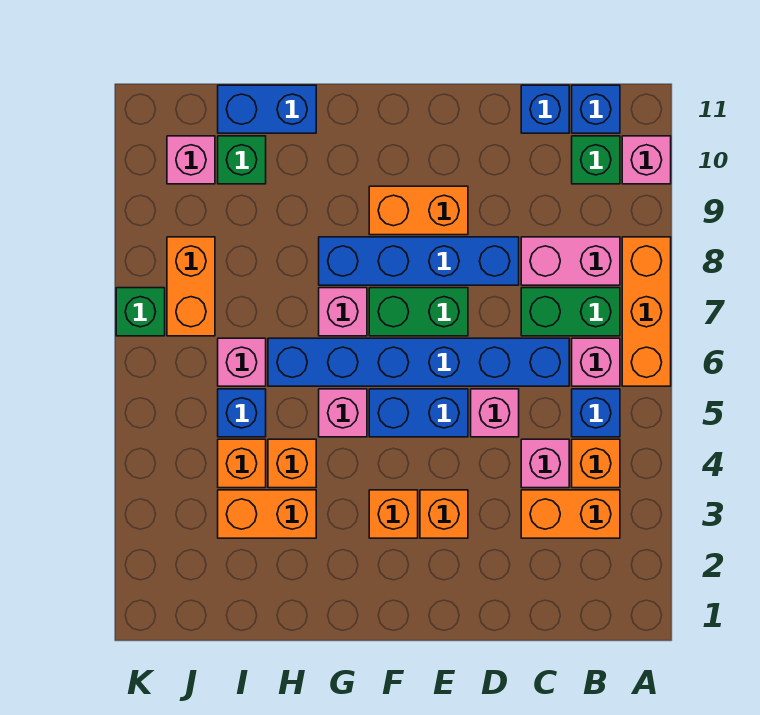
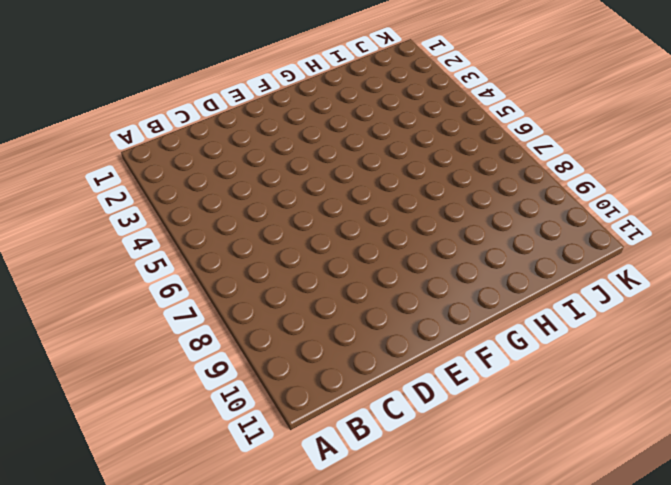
none -> orange 1x3 brick [622,237,671,386]
none -> pink 1x1 brick [622,136,671,184]
none -> orange 1x2 brick [521,490,620,538]
none -> orange 1x1 brick [572,439,620,488]

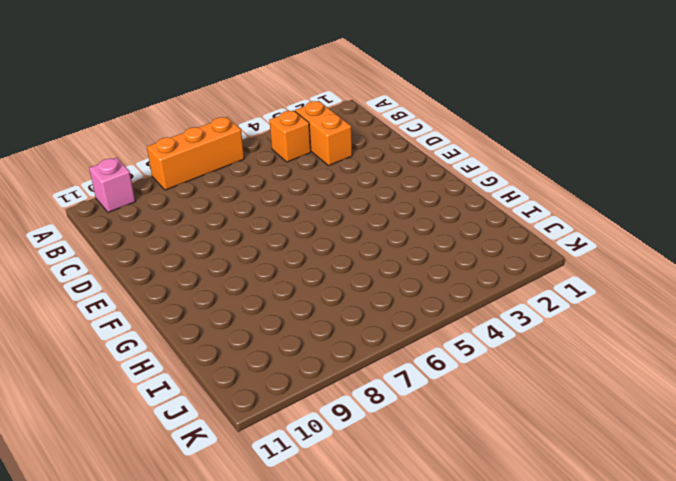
none -> blue 1x1 brick [572,389,620,437]
none -> pink 1x1 brick [572,338,620,386]
none -> green 1x2 brick [521,288,620,336]
none -> pink 1x2 brick [521,237,620,285]

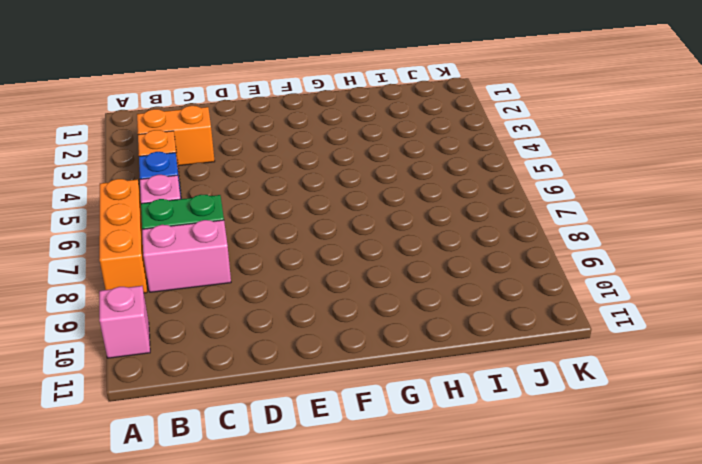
none -> green 1x1 brick [572,136,620,184]
none -> blue 1x1 brick [572,85,620,133]
none -> pink 1x1 brick [521,439,569,488]
none -> blue 1x6 brick [268,338,569,386]

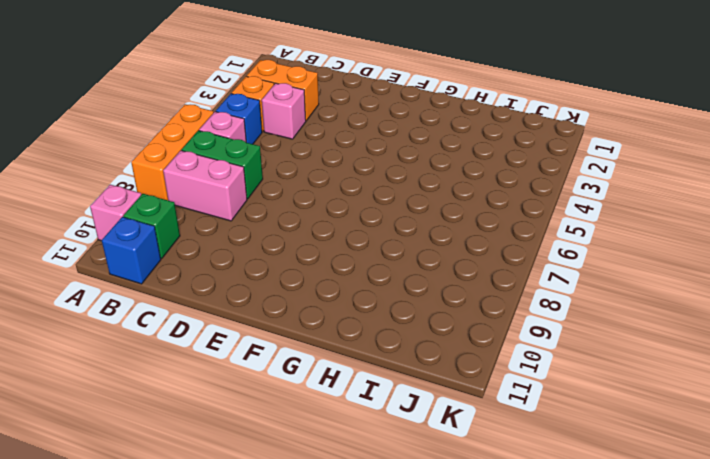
none -> blue 1x6 brick [268,338,569,386]
none -> blue 1x1 brick [521,85,569,133]
none -> pink 1x1 brick [471,389,519,437]
none -> blue 1x4 brick [319,237,519,285]

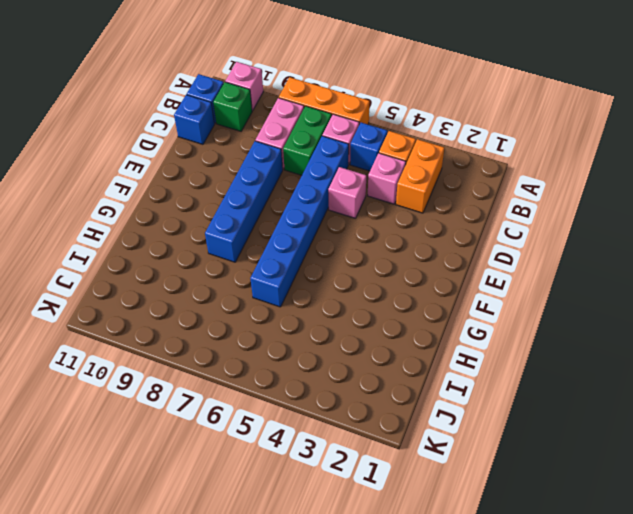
none -> orange 1x1 brick [420,490,468,538]
none -> blue 1x2 brick [369,389,468,437]
none -> green 1x2 brick [369,288,468,336]
none -> orange 1x2 brick [369,186,468,235]

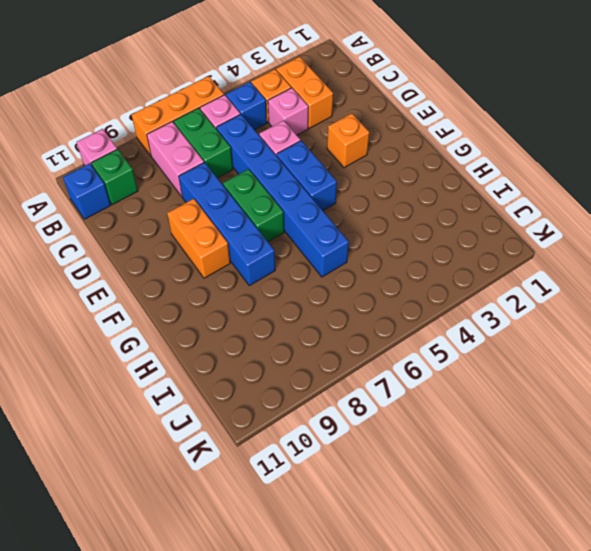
none -> blue 1x1 brick [521,85,569,133]
none -> orange 1x1 brick [369,490,418,538]
none -> pink 1x1 brick [319,389,367,437]
none -> pink 1x1 brick [319,288,367,336]

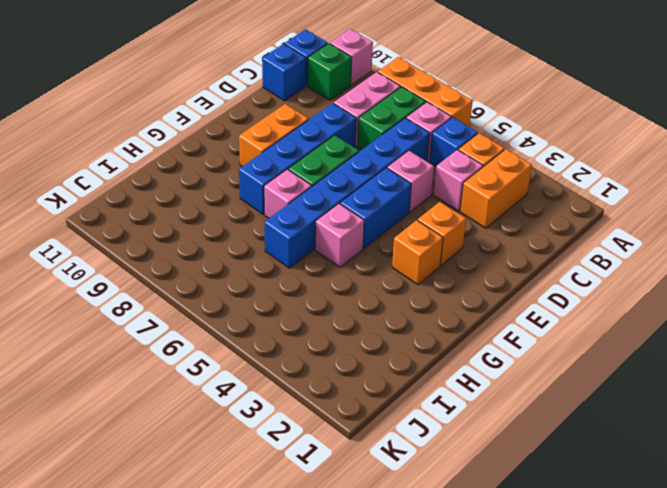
none -> orange 1x2 brick [218,490,316,538]
none -> orange 1x1 brick [268,439,316,488]
none -> blue 1x2 brick [218,85,316,133]
none -> orange 1x1 brick [218,439,266,488]

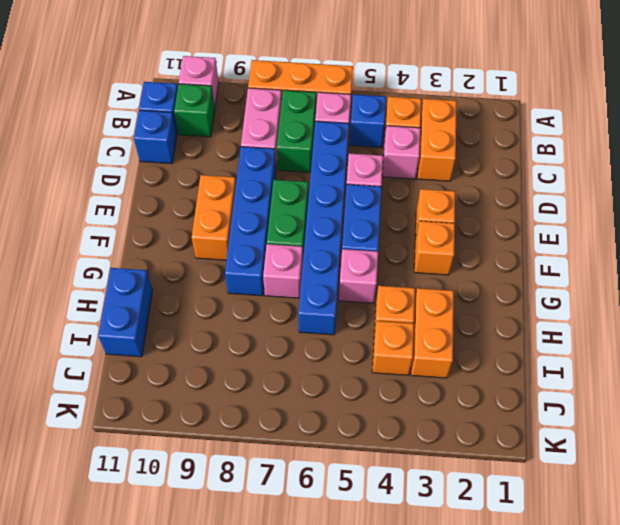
none -> blue 1x1 brick [218,389,266,437]
none -> pink 1x1 brick [218,338,266,386]
none -> green 1x1 brick [218,136,266,184]
none -> orange 1x2 brick [167,237,215,336]

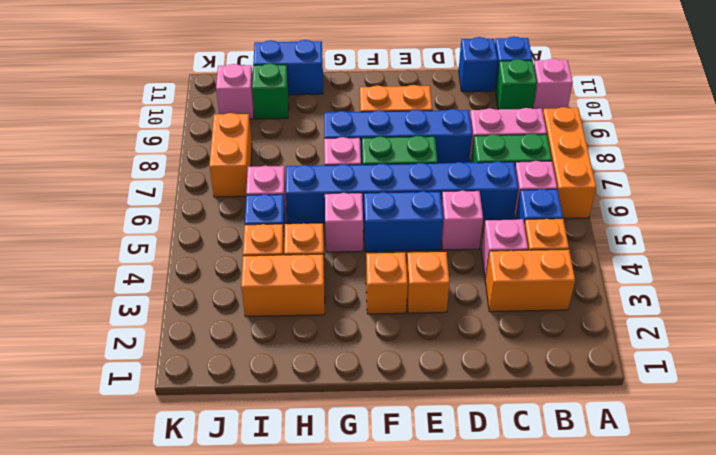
none -> green 1x1 brick [116,288,165,336]

